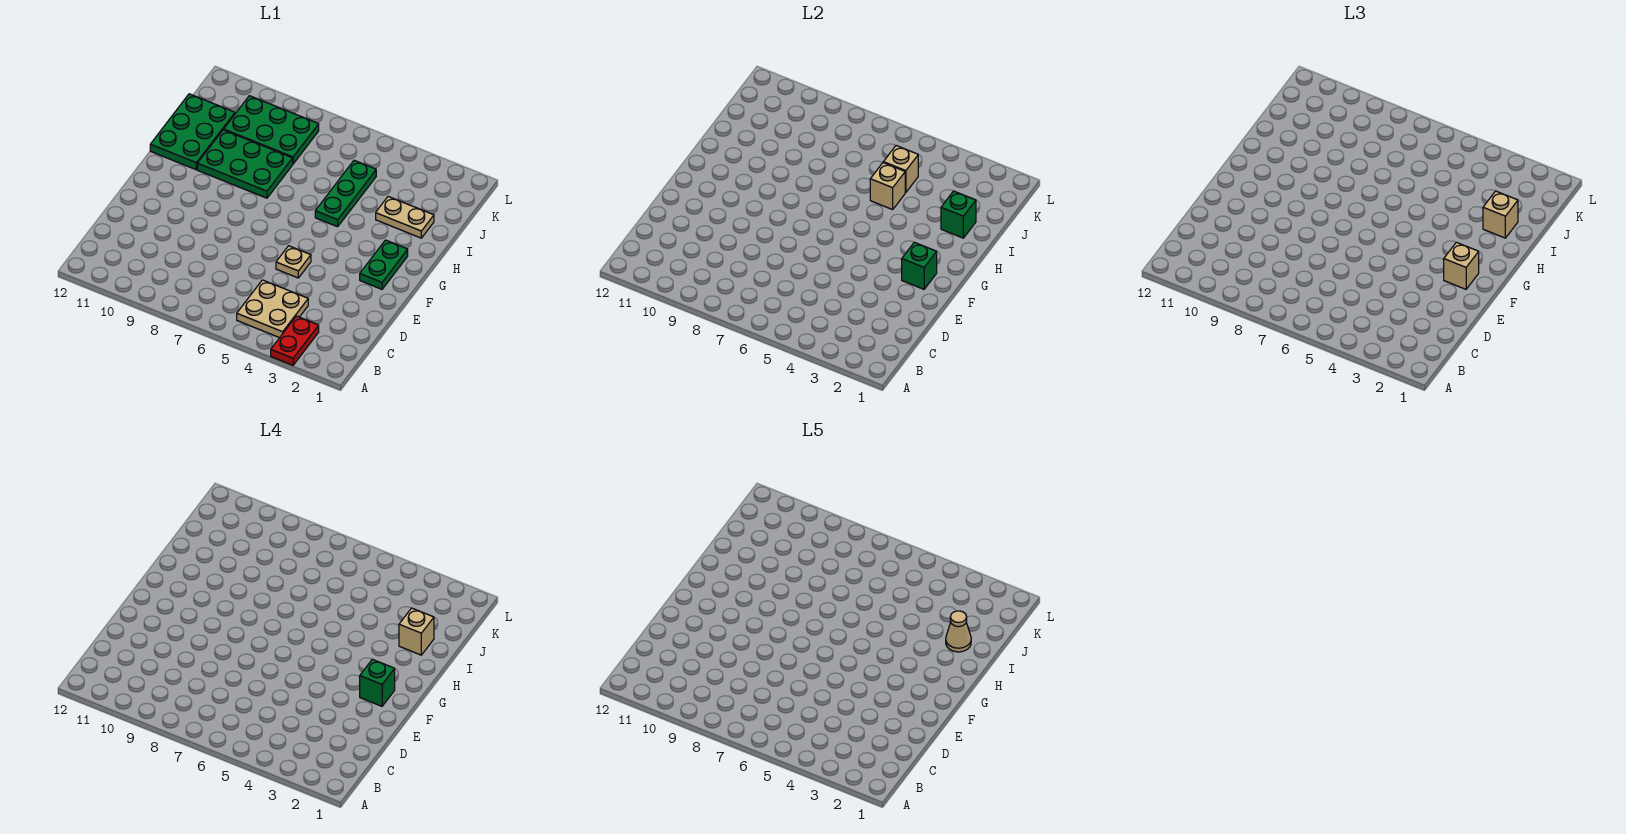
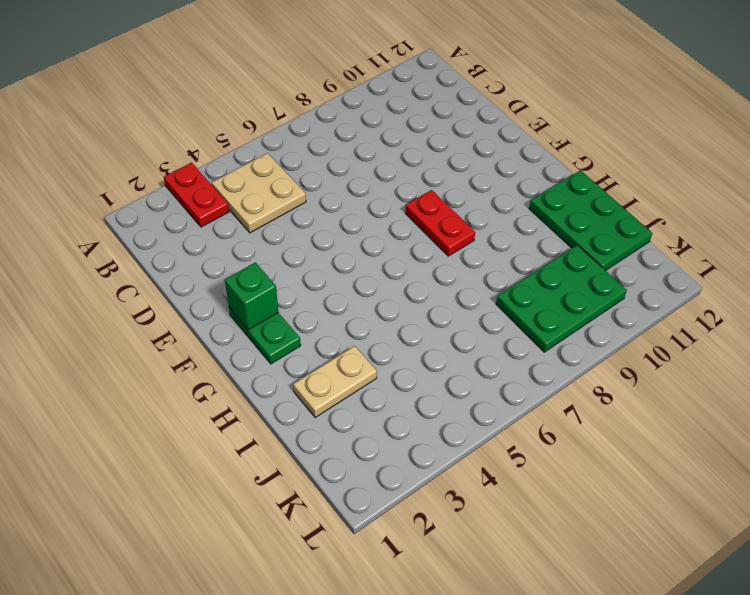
red 1x2 plate [405,190,475,256] -> none
none -> tan 1x1 plate [276,246,311,278]
none -> green 1x3 plate [315,160,376,227]
none -> green 2x3 plate [198,130,293,198]

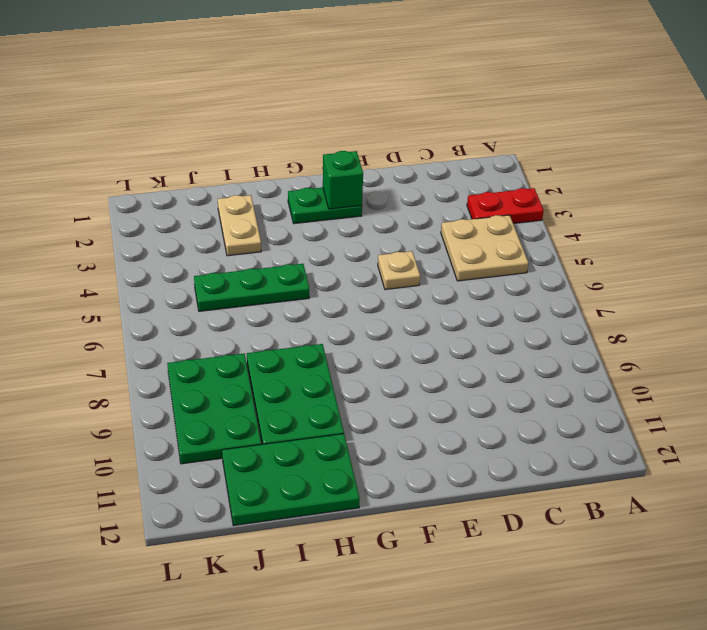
none -> green 1x1 brick [941,191,976,238]
none -> tan 1x1 brick [870,163,905,210]
none -> tan 1x1 brick [883,146,918,193]

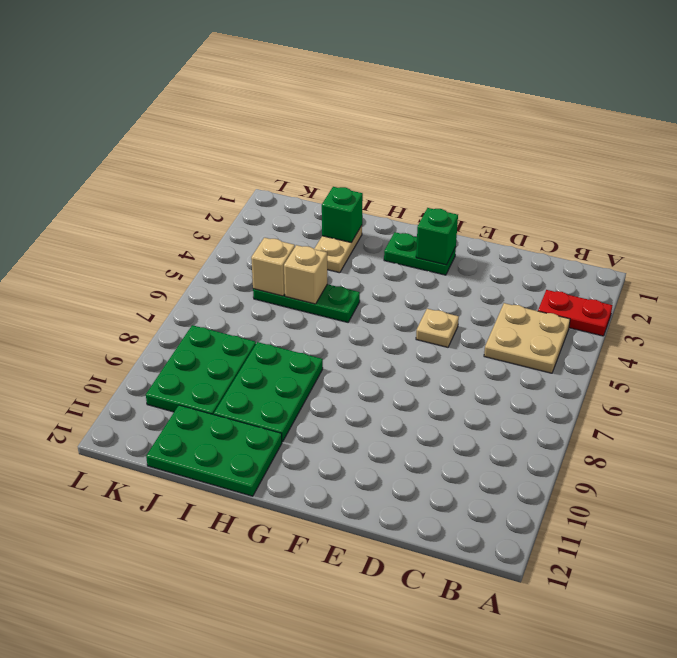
none -> tan 1x1 brick [1444,242,1479,289]
none -> tan 1x1 brick [1483,191,1518,238]
none -> green 1x1 brick [360,659,395,706]

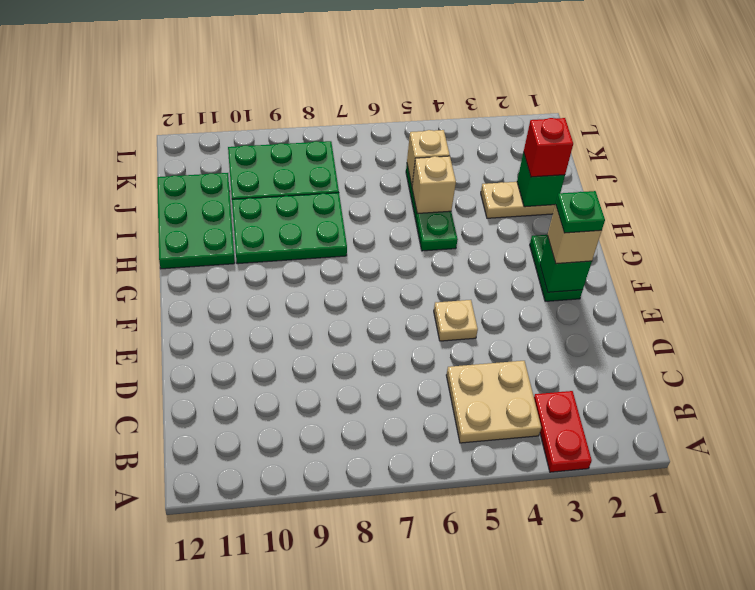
green 1x1 plate [556,191,605,233] -> green 1x1 brick [360,659,395,706]
red 1x1 brick [524,118,573,177] -> tan 1x1 brick [1483,191,1518,238]
none -> tan 1x1 brick [399,608,434,655]
none -> tan 1x1 cone [946,611,971,652]

